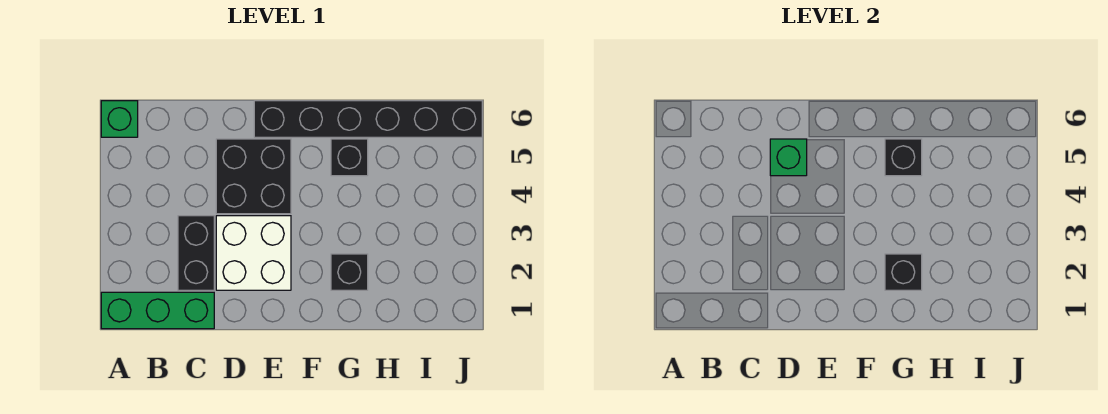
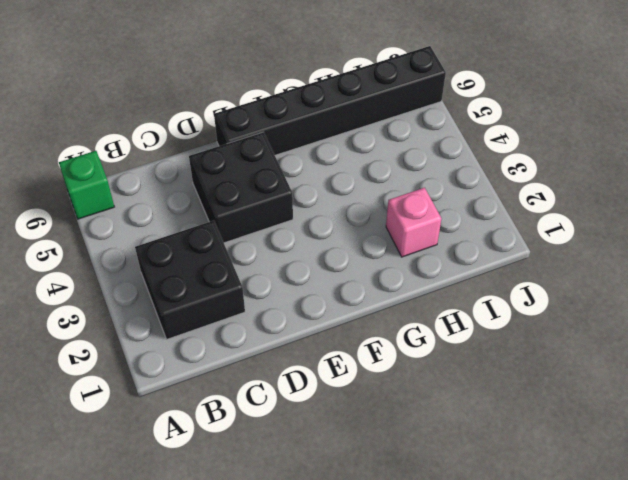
black 2x2 brick [135,221,245,339] -> black 1x2 brick [178,216,214,290]
pink 1x1 brick [386,188,441,257] -> none
none -> green 1x3 brick [101,292,214,329]
none -> white 2x2 brick [216,216,291,290]

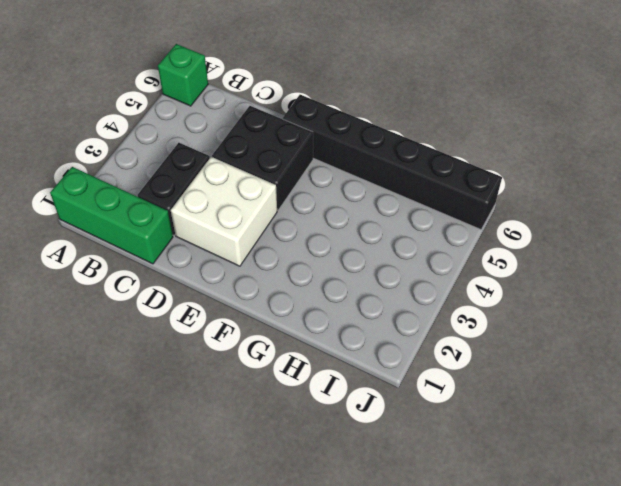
none -> black 1x1 brick [331,254,368,290]
none -> black 1x1 brick [331,139,368,176]

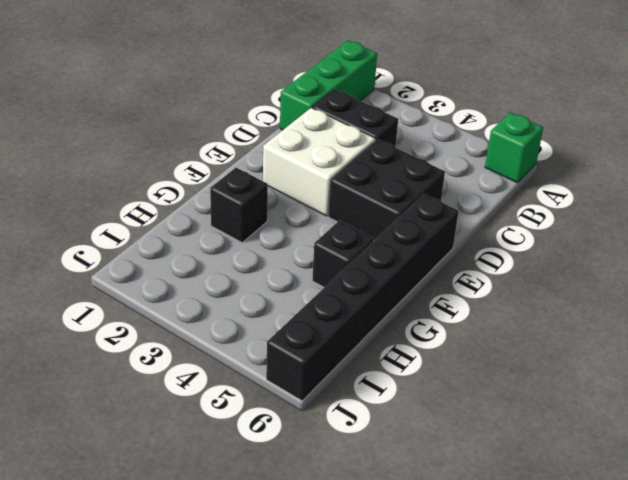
none -> green 1x1 brick [770,139,807,176]
none -> black 1x1 brick [885,254,922,290]

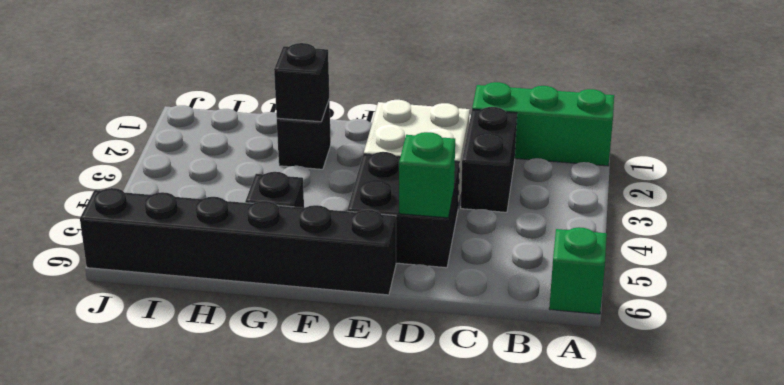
none -> black 1x1 brick [885,139,922,176]

